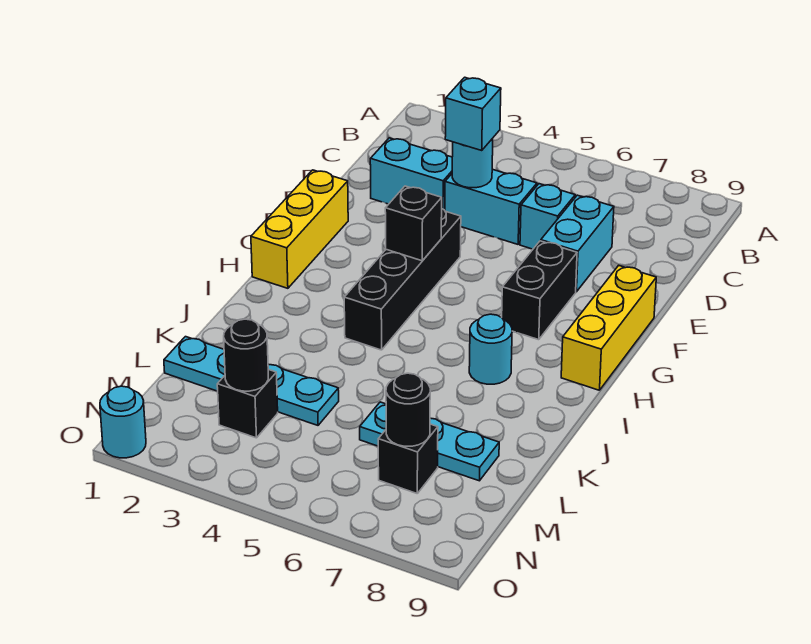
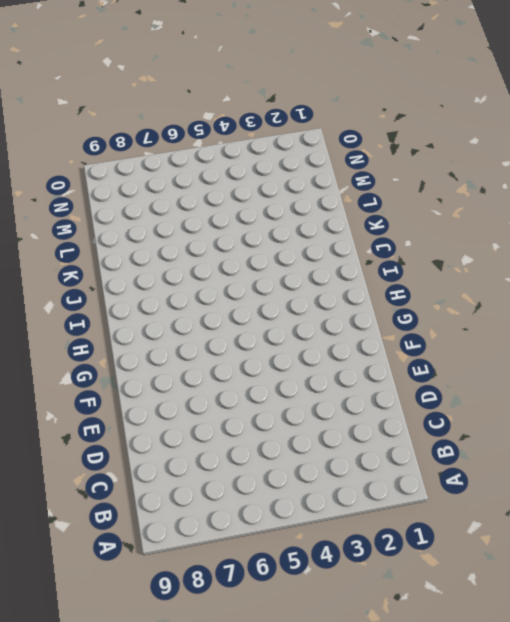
none -> cyan 1x2 brick [370,138,452,210]
none -> cyan 1x2 brick [445,169,537,244]
none -> cyan 1x1 brick [520,184,575,249]

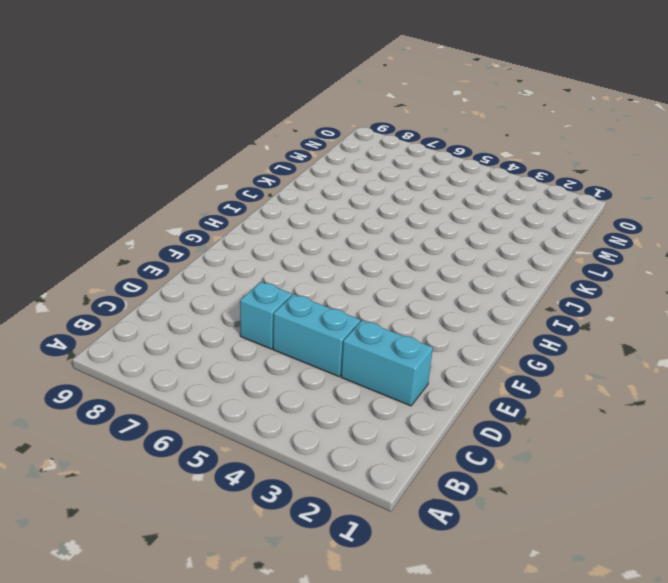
none -> cyan 1x2 brick [541,195,614,292]
none -> yellow 1x3 brick [251,170,348,288]
none -> black 1x4 brick [344,209,461,350]

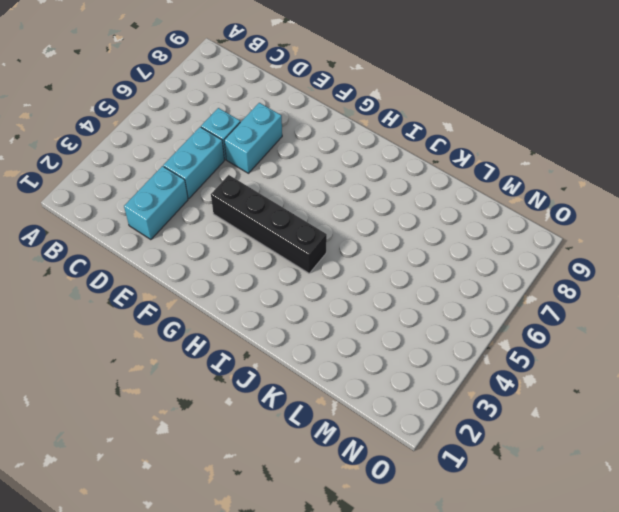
cyan 1x2 brick [224,103,282,173] -> cyan 1x2 brick turned to [541,195,614,292]
none -> yellow 1x3 brick [251,170,348,288]
none -> black 1x2 brick [502,241,577,340]
none -> yellow 1x3 brick [561,265,656,390]

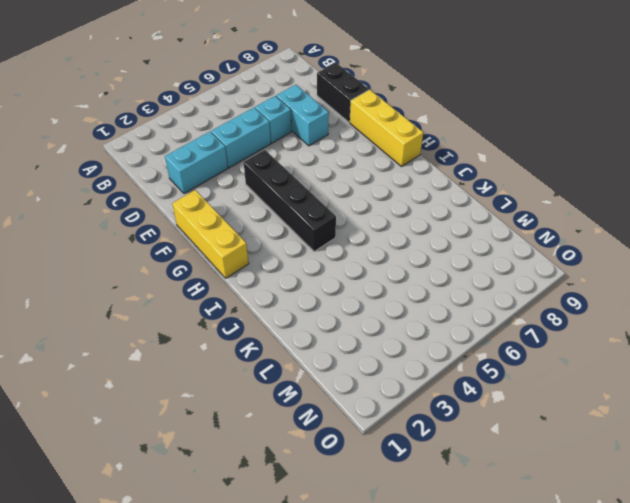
black 1x2 brick [317,63,369,122] -> black 1x2 brick moved to [502,241,577,340]
none -> cyan 1x1 round brick [469,314,512,384]
none -> cyan 1x4 plate [164,337,339,425]
none -> cyan 1x3 plate [360,402,499,481]

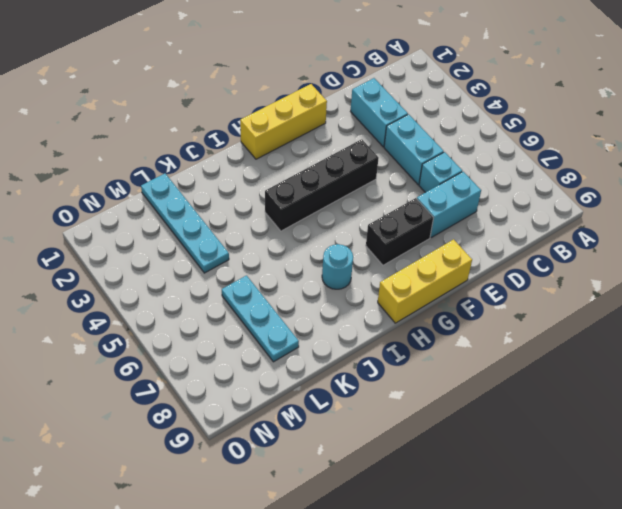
none -> black 1x1 brick [217,369,278,438]
none -> black 1x1 brick [378,424,438,493]
none -> cyan 1x1 round brick [100,386,146,458]

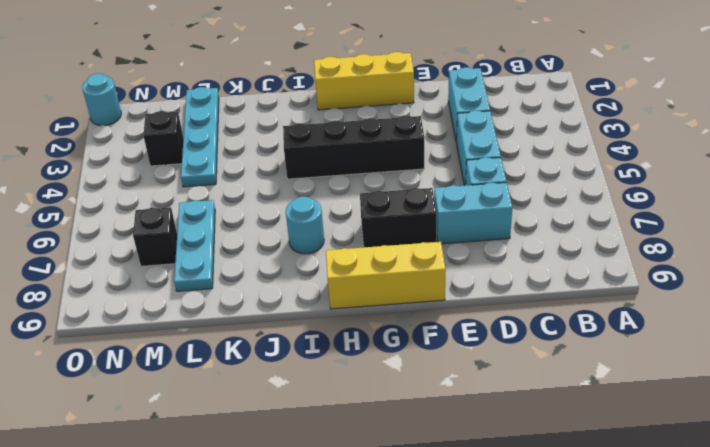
none -> cyan 1x1 round brick [452,138,493,188]
none -> black 1x1 brick [385,186,442,261]
none -> black 1x1 round brick [224,319,268,391]

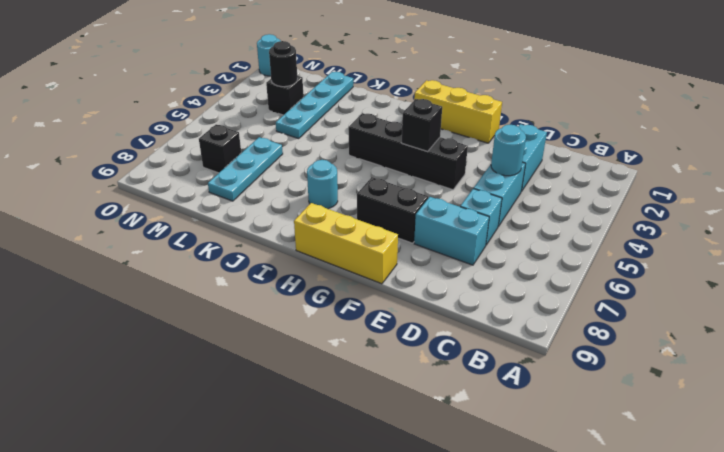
none -> black 1x1 round brick [386,373,430,446]
none -> cyan 1x1 brick [445,77,501,150]

